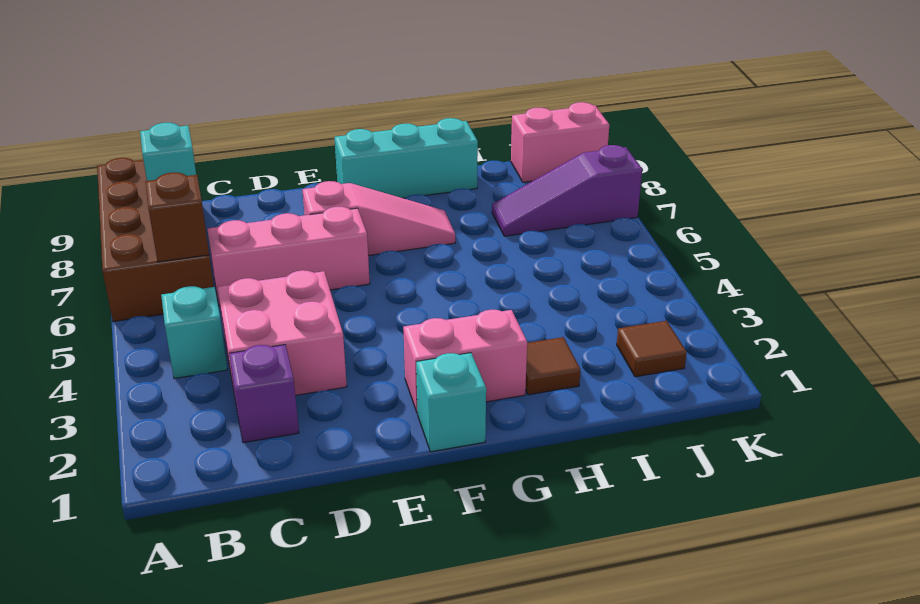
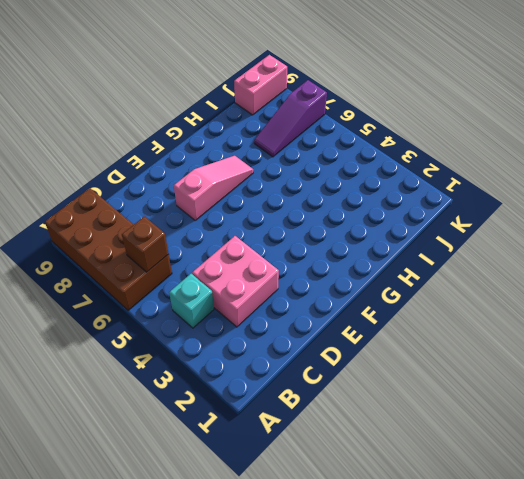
none -> purple 1x1 brick [229,345,299,443]
none -> pink 1x3 brick [207,207,370,306]
none -> cyan 1x1 brick [416,353,486,452]

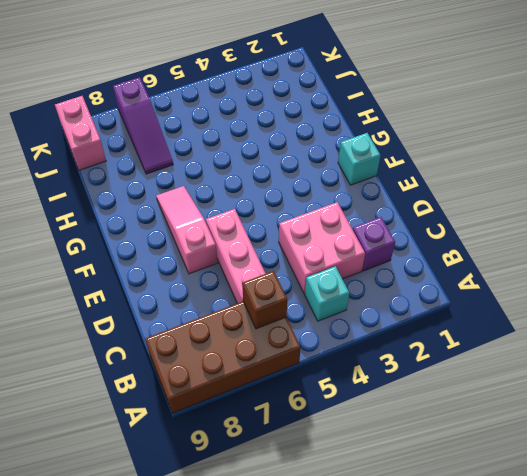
none -> pink 1x2 brick [403,310,527,412]
none -> cyan 1x3 brick [334,118,478,198]
none -> brown 1x1 tile [525,337,580,395]

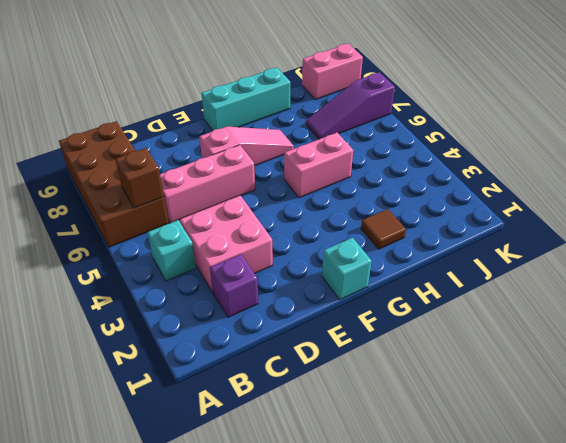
pink 1x2 brick [284,133,353,198] -> pink 1x2 brick moved to [403,310,527,412]
none -> brown 1x1 tile [617,321,687,377]
none -> cyan 1x1 brick [140,123,196,181]

